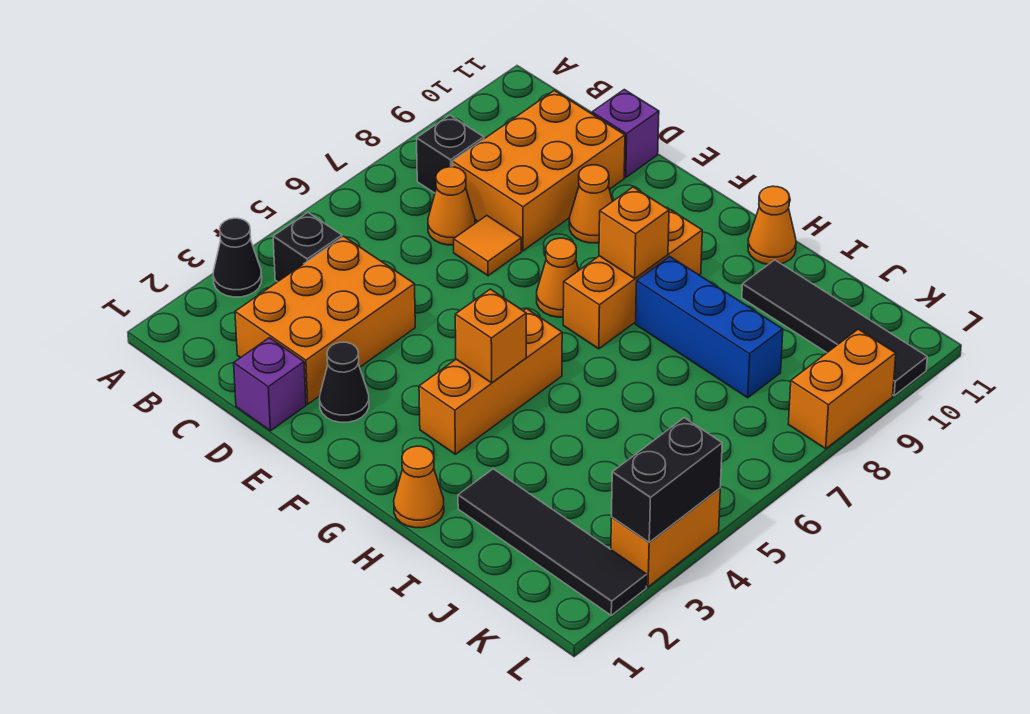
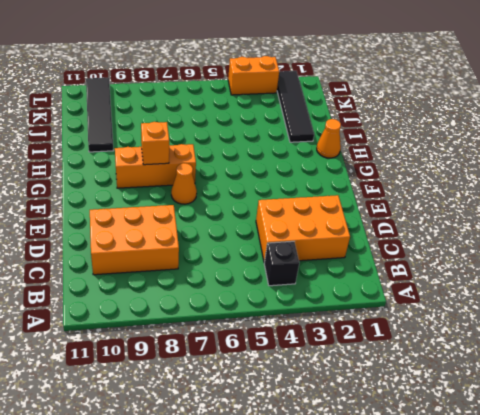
none -> black 1x1 cone [213,218,262,297]
none -> black 1x1 brick [417,115,484,193]
none -> orange 1x1 cone [428,167,475,245]

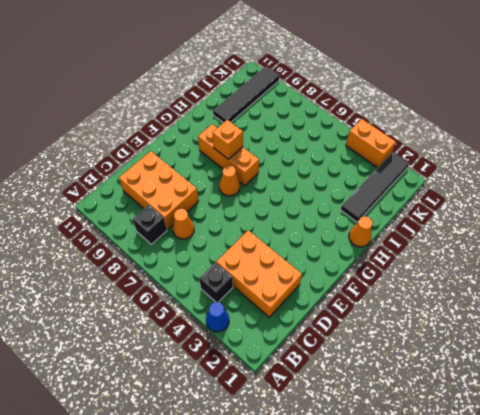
blue 1x1 cone [206,302,229,332] -> black 1x1 cone [213,218,262,297]
none -> purple 1x1 brick [234,338,306,431]
none -> orange 1x1 tile [454,216,521,276]
none -> purple 1x1 brick [592,90,659,177]

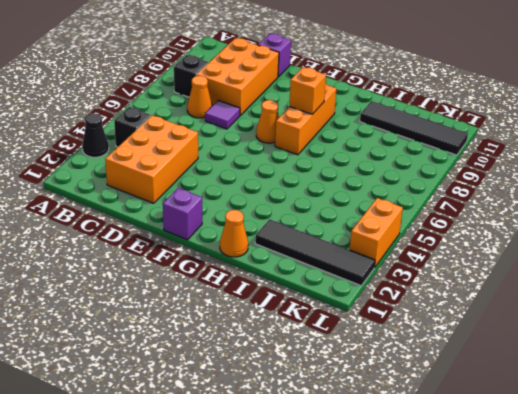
purple 1x1 tile [205,100,240,129] -> orange 1x1 tile [454,216,521,276]
purple 1x1 brick [163,188,202,240] -> purple 1x1 brick moved to [234,338,306,431]
none -> black 1x1 cone [320,342,369,422]
none -> orange 1x1 cone [569,165,613,243]
none -> orange 1x3 brick [419,308,562,454]

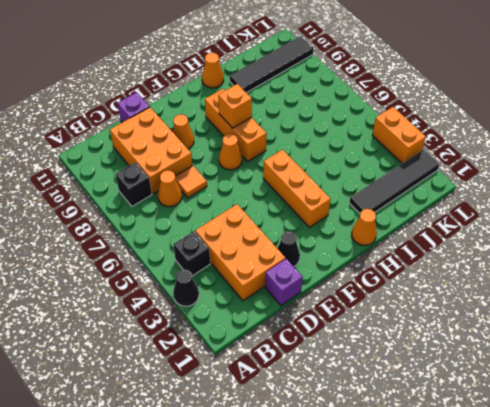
none -> blue 1x3 brick [636,256,783,398]
none -> orange 1x2 brick [788,329,896,449]
none -> orange 1x1 brick [455,289,526,383]

